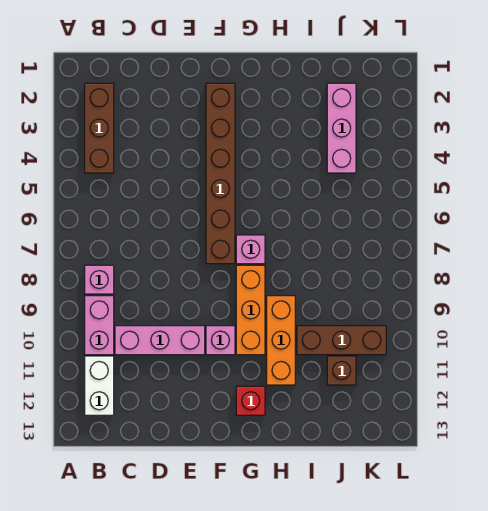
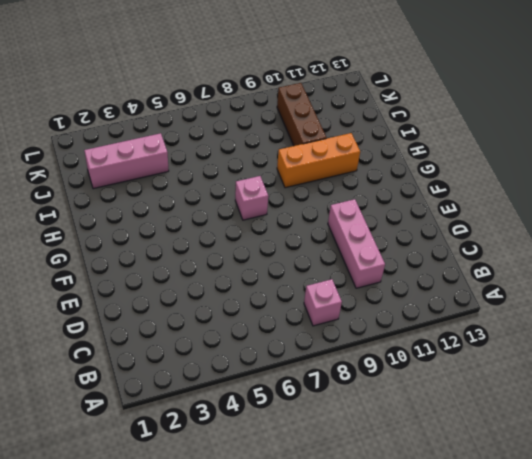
none -> brown 1x3 brick [85,83,114,173]
none -> pink 1x2 brick [85,296,114,355]
none -> white 1x2 brick [85,356,114,415]

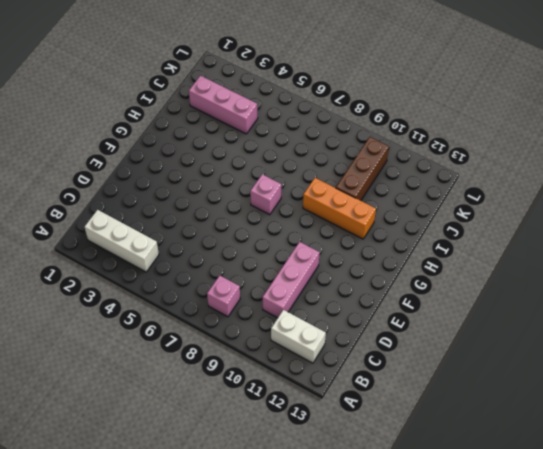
white 1x3 brick [85,210,159,272] -> brown 1x3 brick [85,83,114,173]
none -> pink 1x2 brick [85,296,114,355]
none -> brown 1x6 brick [206,83,235,264]
none -> pink 1x1 brick [206,326,235,355]

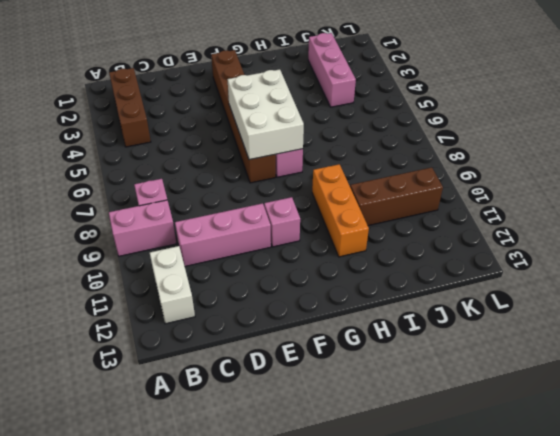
pink 1x2 brick [109,200,177,256] -> pink 1x2 brick turned to [85,296,114,355]
white 2x3 brick [227,69,304,160] -> none
none -> orange 1x3 brick [236,265,265,355]
none -> red 1x1 brick [236,386,265,415]
none -> brown 1x1 brick [327,356,356,385]

